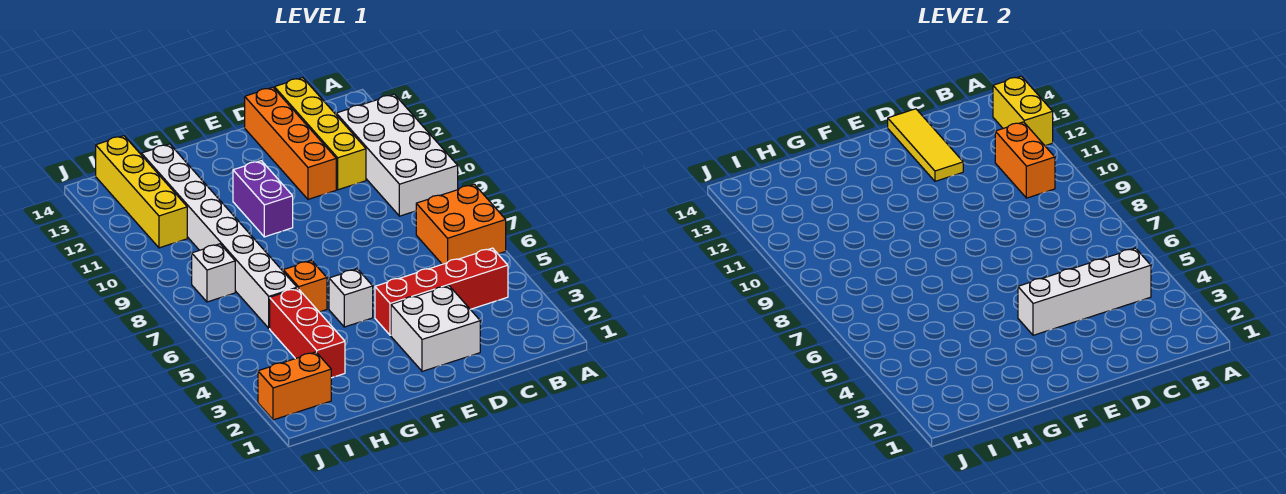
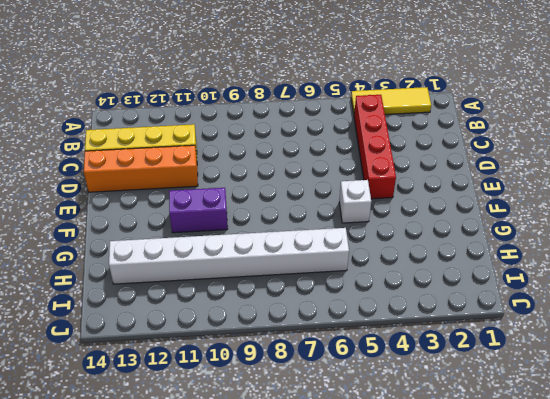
yellow 1x3 tile [351,87,431,115] -> yellow 1x3 tile moved to [888,109,963,181]
none -> orange 2x2 brick [416,184,506,264]
none -> white 2x4 brick [336,94,458,216]
none -> white 2x2 brick [391,286,480,371]

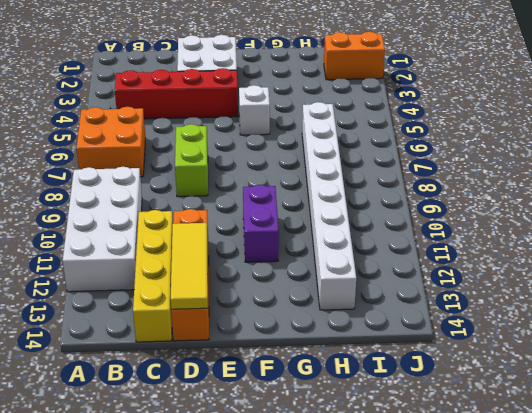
lime 1x2 brick [175,124,208,197] -> none
none -> orange 1x1 brick [283,261,327,312]
none -> red 1x3 brick [270,288,345,378]
none -> white 1x1 brick [192,244,235,302]

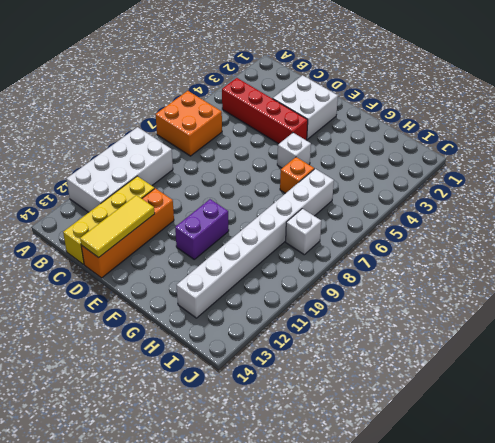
none -> red 1x3 brick [270,288,345,378]
none -> orange 1x2 brick [258,352,331,420]
none -> yellow 1x4 brick [96,136,187,248]

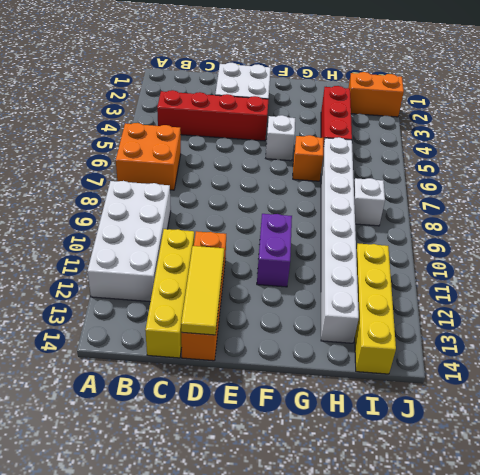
none -> yellow 1x2 brick [993,76,1053,146]
none -> white 1x4 brick [1018,248,1151,335]
none -> orange 1x2 brick [995,122,1055,198]

